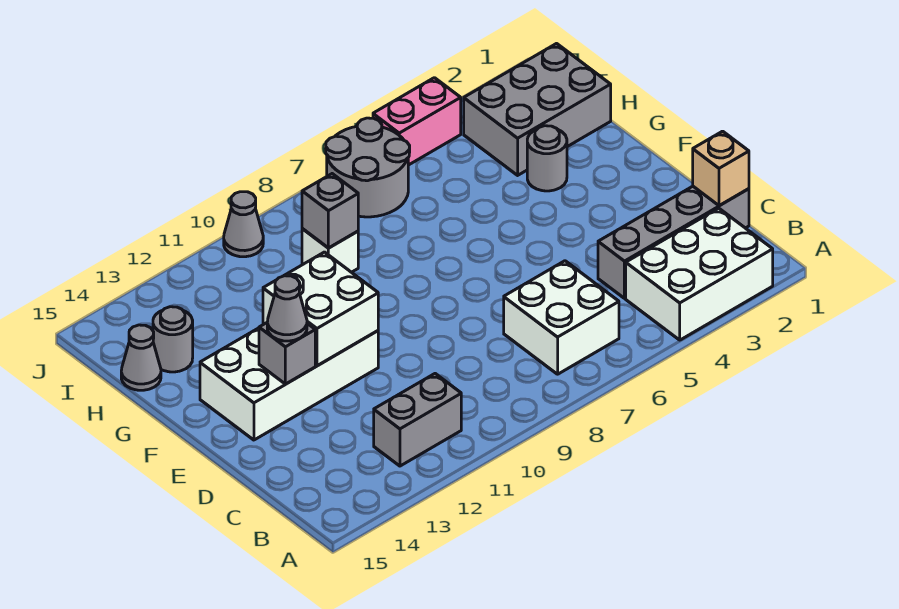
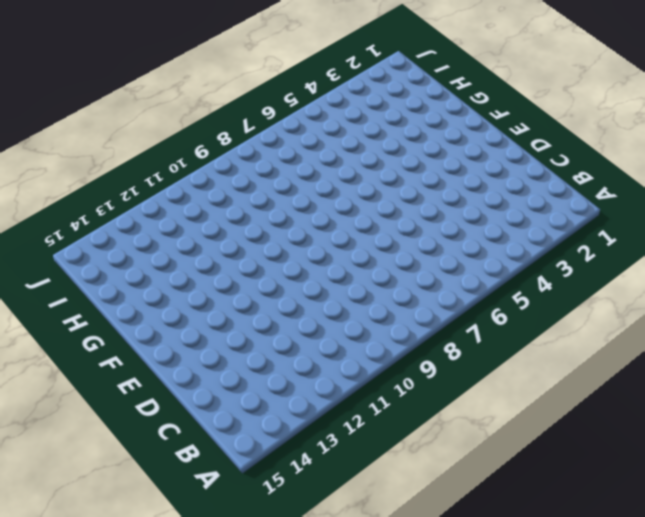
none -> white 2x3 brick [626,208,773,340]
none -> white 2x2 brick [504,261,619,374]
none -> grey 1x2 brick [374,374,461,466]

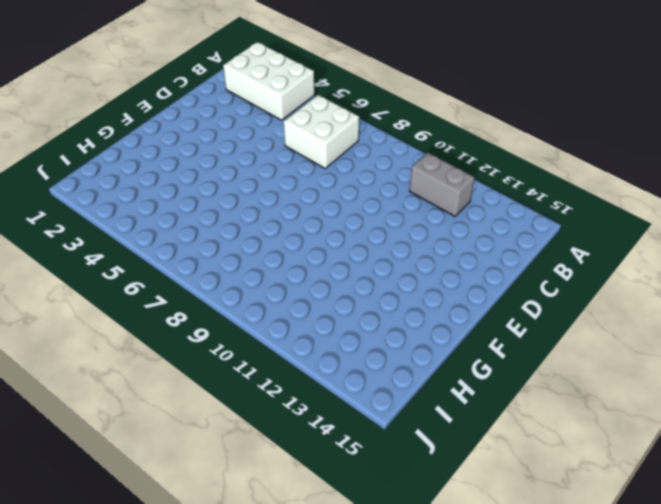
none -> grey 1x4 brick [598,186,749,298]
none -> white 2x4 brick [200,328,378,440]
none -> grey 1x1 round brick [527,126,567,191]

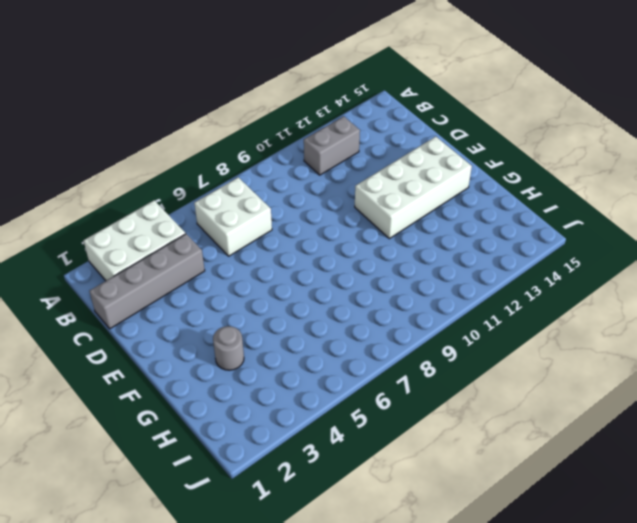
none -> grey 2x3 brick [464,44,611,175]
none -> white 1x1 brick [302,229,358,272]
none -> grey 1x1 round brick [153,307,193,372]

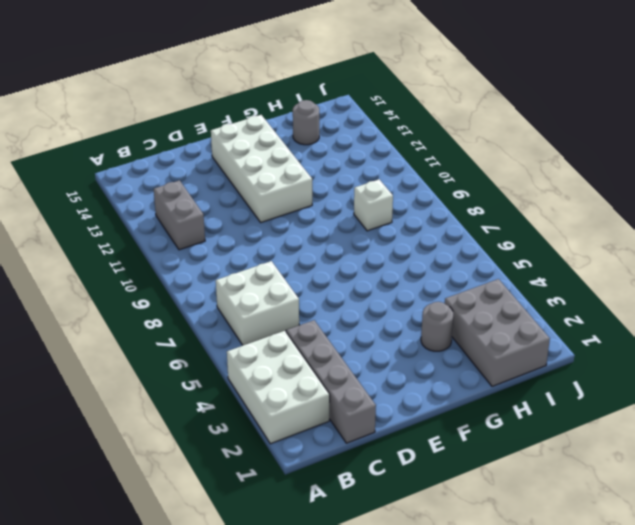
none -> grey 1x1 cone [121,325,161,390]
none -> grey 2x2 round brick [326,118,410,217]
none -> pink 1x2 brick [373,78,461,165]

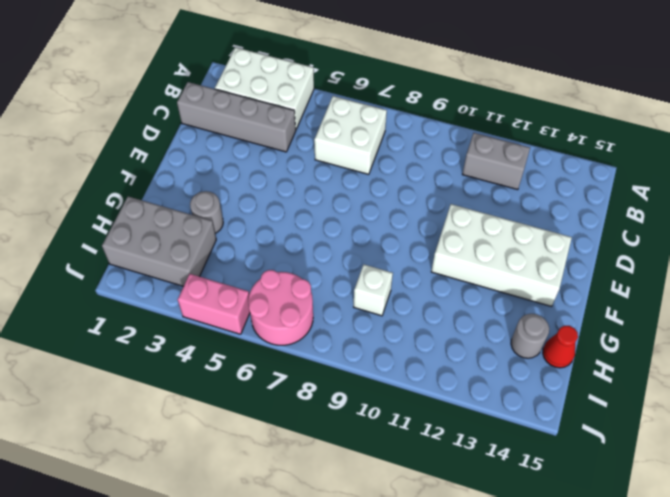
red 1x1 cone [543,326,578,368] -> grey 1x1 cone [121,325,161,390]
pink 2x2 round brick [248,270,313,345] -> grey 2x2 round brick [326,118,410,217]
none -> grey 1x1 cone [224,192,263,257]
none -> tan 1x1 brick [693,131,749,206]
none -> white 2x2 brick [263,252,378,366]

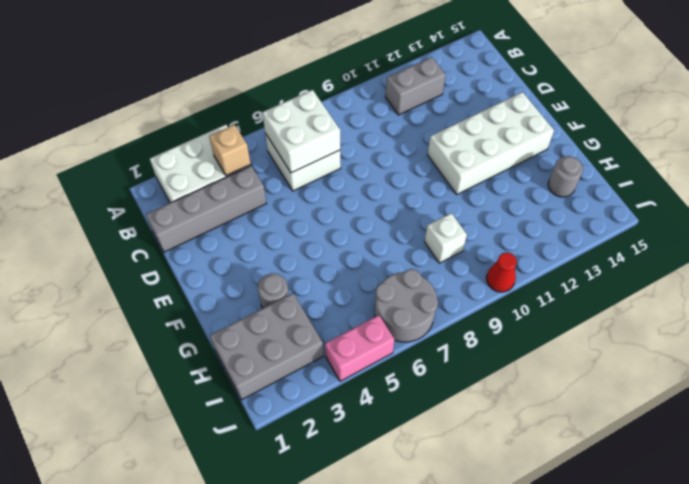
tan 1x1 brick [209,125,251,176] -> tan 1x1 brick moved to [693,131,749,206]
white 2x2 brick [262,90,340,173] -> white 2x2 brick moved to [263,252,378,366]
red 1x1 cone [486,252,517,292] -> grey 1x1 cone [224,192,263,257]
none -> grey 1x1 cone [121,325,161,390]
none -> grey 1x1 brick [259,323,315,384]
none -> grey 1x1 brick [302,174,358,248]

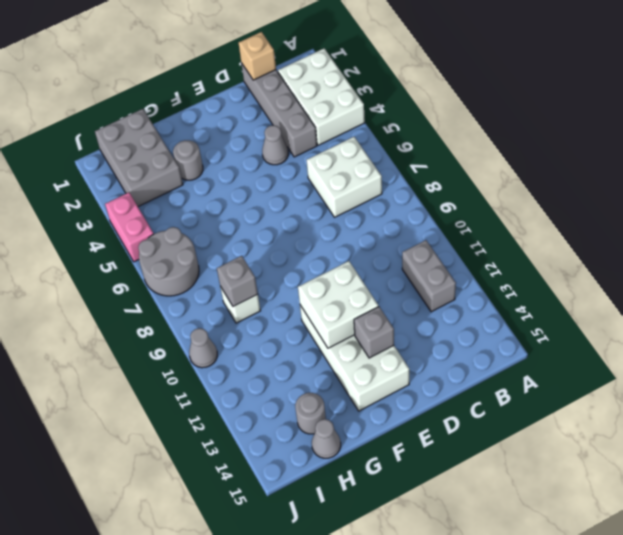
grey 1x1 cone [262,125,288,165] -> grey 1x1 cone moved to [267,276,307,341]

